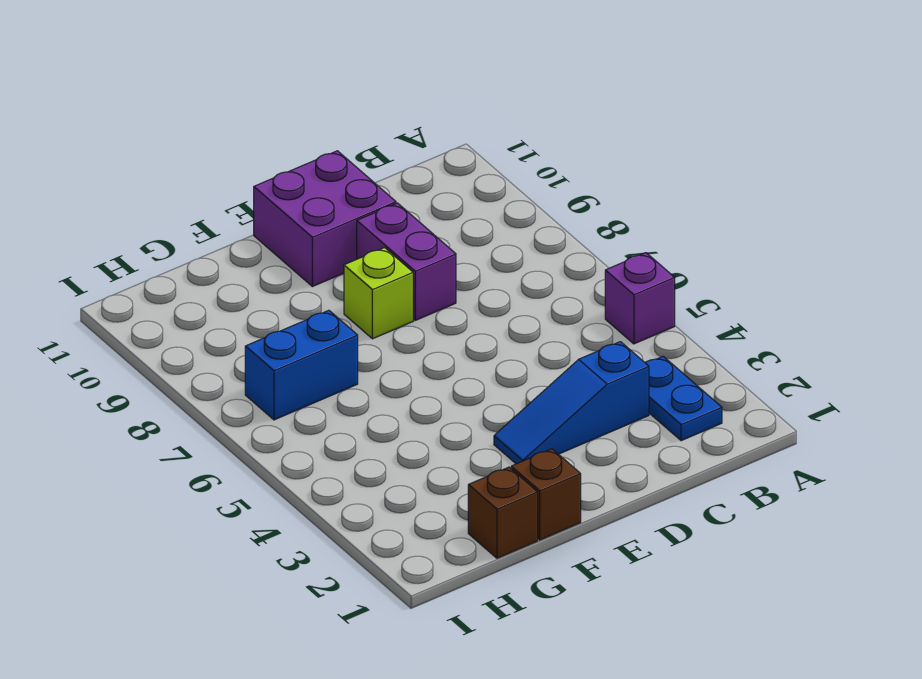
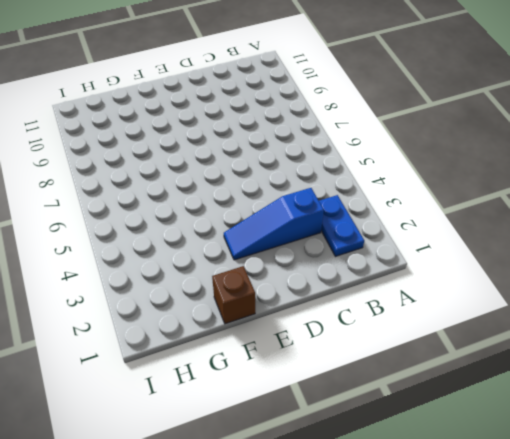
none -> purple 1x1 brick [605,253,675,344]
none -> purple 1x2 brick [357,203,456,320]

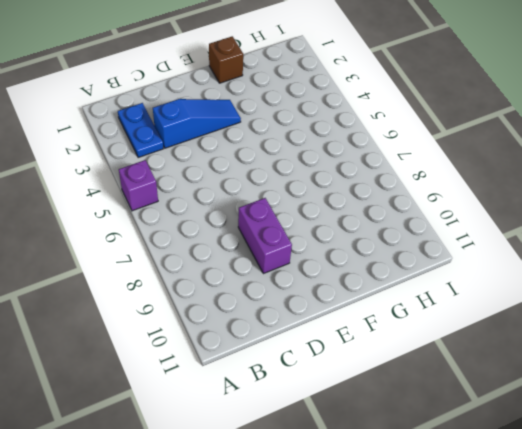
none -> purple 2x2 brick [254,151,396,287]
none -> lime 1x1 brick [344,248,413,339]

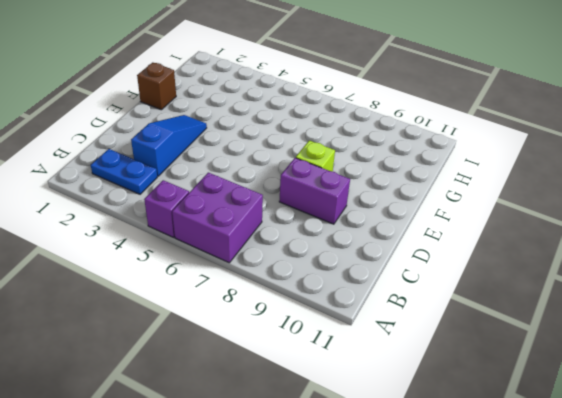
purple 2x2 brick [172,173,263,263] -> purple 2x2 brick moved to [254,151,396,287]
none -> brown 1x1 brick [468,467,538,558]
none -> blue 1x2 brick [245,310,358,420]

